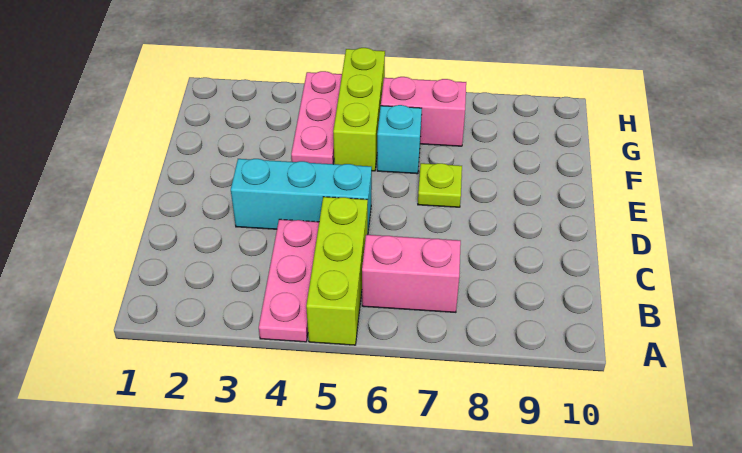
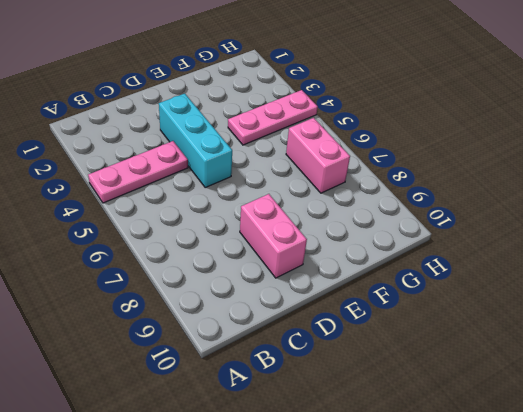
pink 1x2 brick [240,194,307,278] -> pink 1x2 brick moved to [362,235,461,312]
none -> lime 1x3 brick [306,197,368,345]
none -> lime 1x1 plate [418,163,462,207]

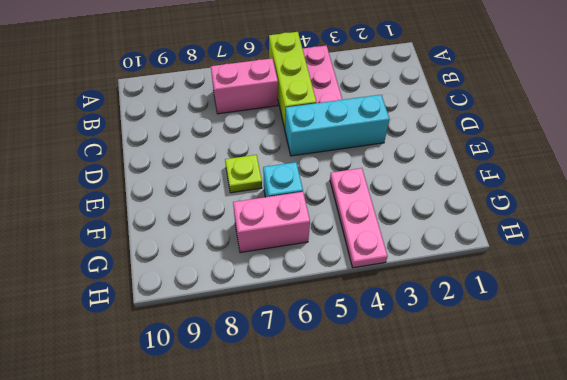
none -> lime 1x3 brick [333,48,385,171]

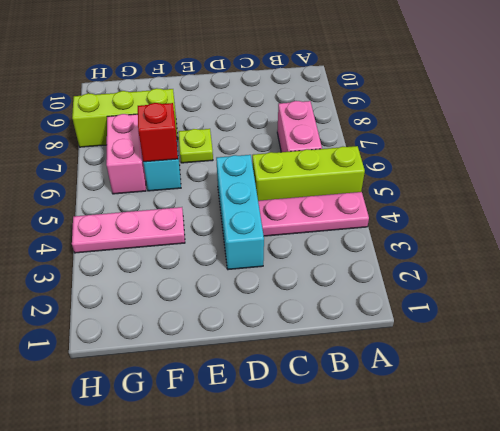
red 1x1 brick [138,103,178,162] -> none
lime 1x3 brick [72,88,178,147] -> lime 1x3 brick moved to [333,48,385,171]

